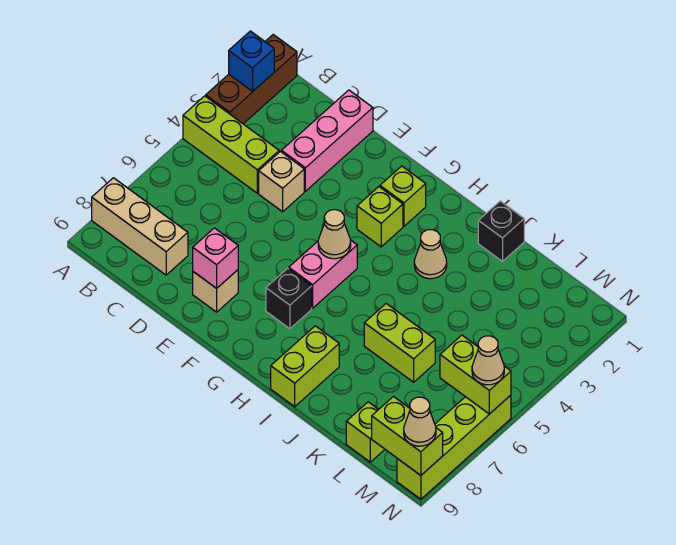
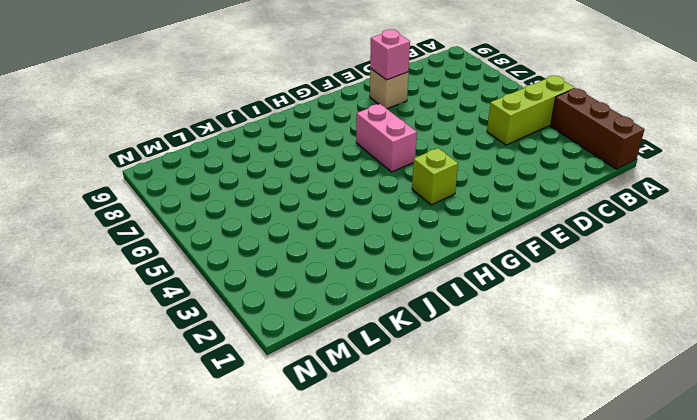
none -> tan 1x3 brick [92,178,188,275]
none -> pink 1x3 brick [281,90,373,191]
none -> tan 1x1 brick [259,151,304,212]

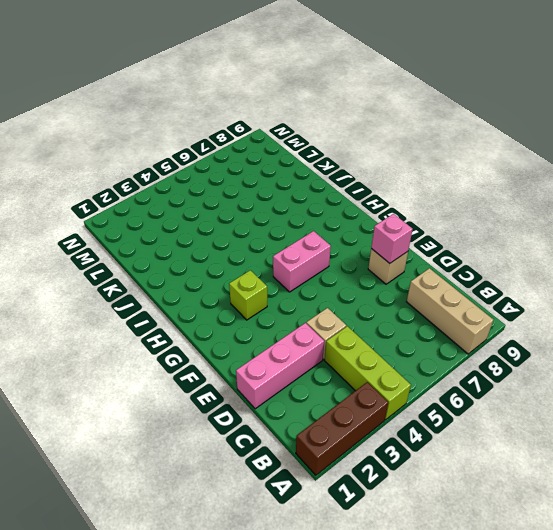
none -> lime 1x1 brick [380,166,426,226]
none -> black 1x1 brick [266,268,312,329]
none -> tan 1x1 cone [414,230,447,279]

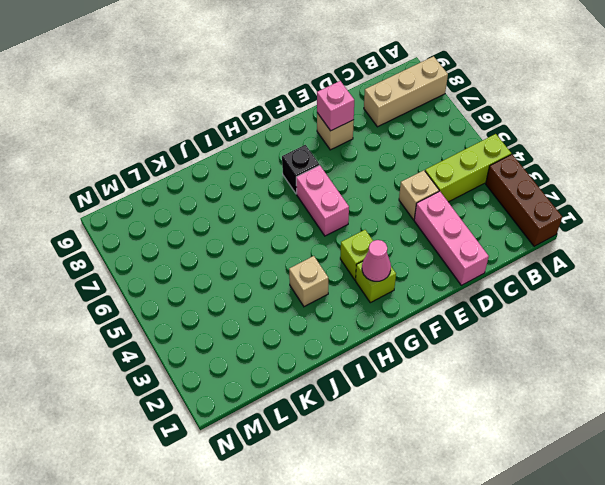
pink 1x1 cone [362,240,391,281] -> none
tan 1x1 brick [289,256,328,307] -> tan 1x1 cone [414,230,447,279]
none -> lime 1x2 brick [271,326,339,407]
none -> black 1x1 brick [478,201,524,261]
none -> lime 1x2 brick [364,304,435,382]

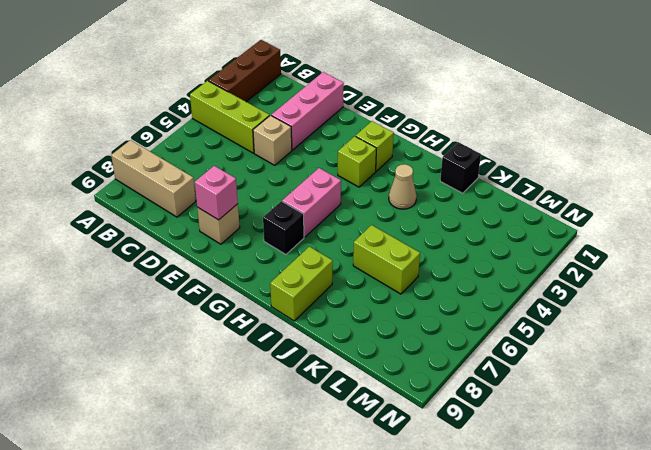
none -> lime 1x1 brick [346,402,385,462]
none -> lime 1x4 brick [397,395,511,499]
none -> blue 1x1 brick [229,31,274,91]

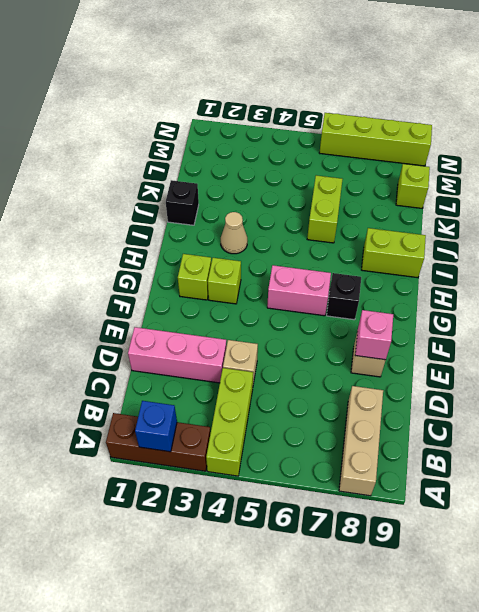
none -> tan 1x1 cone [318,210,351,259]
none -> lime 1x2 brick [440,335,511,414]
none -> lime 1x2 brick [372,397,443,475]

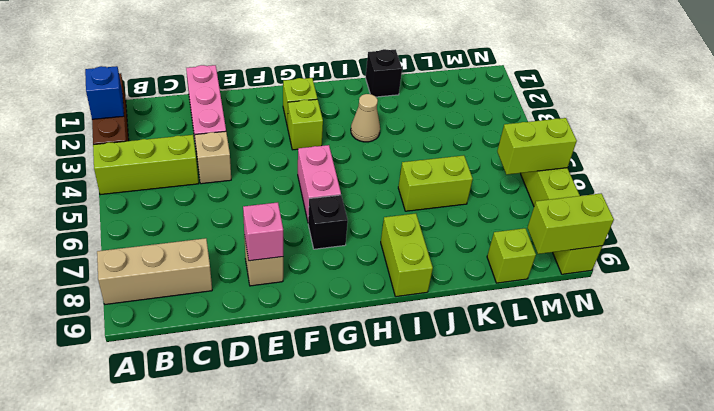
none -> tan 1x1 cone [318,210,351,259]
none -> tan 1x1 cone [472,336,504,385]
none -> tan 1x1 cone [404,397,436,446]

